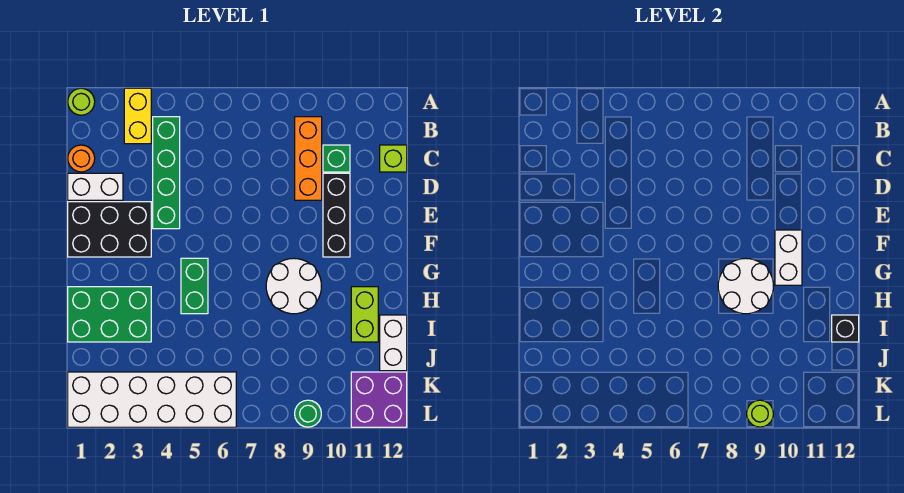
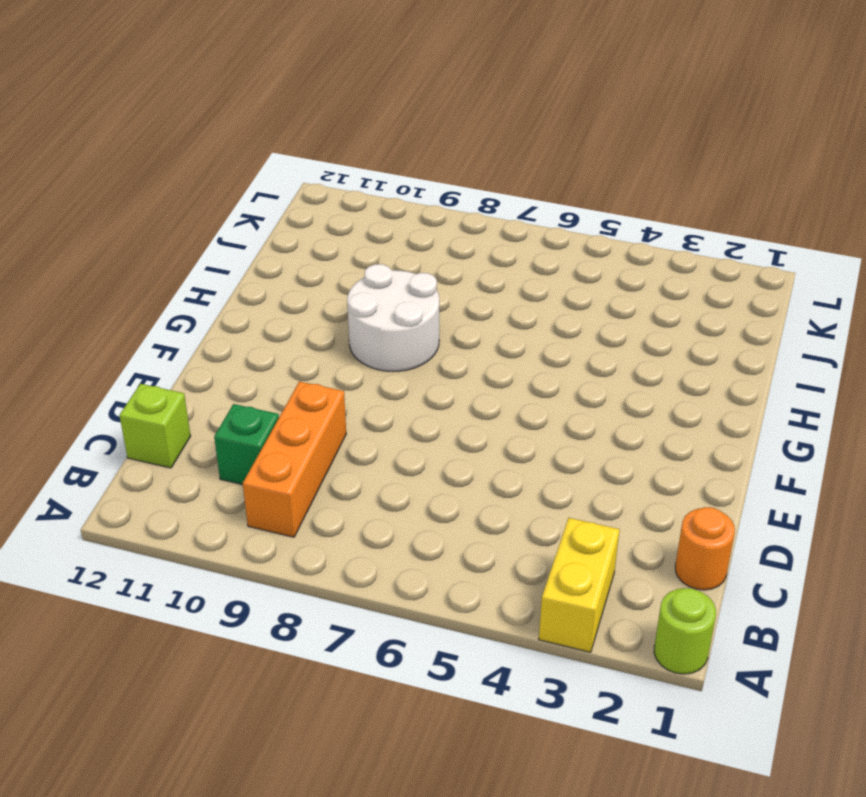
none -> green 1x4 brick [153,117,180,229]
none -> white 1x2 brick [68,173,123,200]
none -> black 1x3 brick [323,173,350,257]

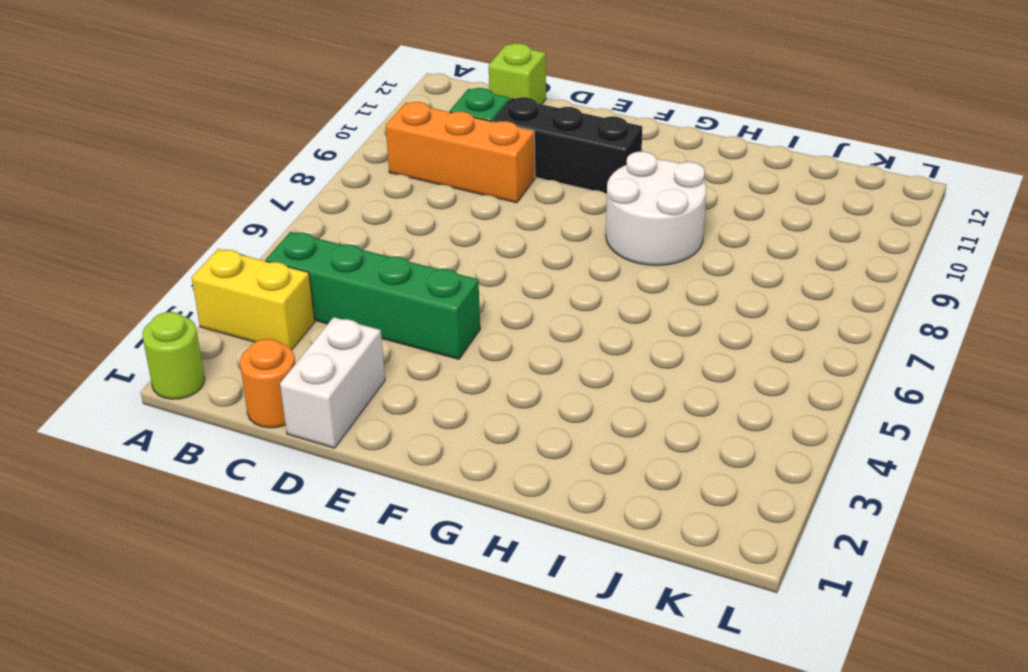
none -> black 2x3 brick [68,202,151,257]
none -> green 1x2 brick [181,258,208,314]
none -> green 2x3 brick [68,287,151,342]

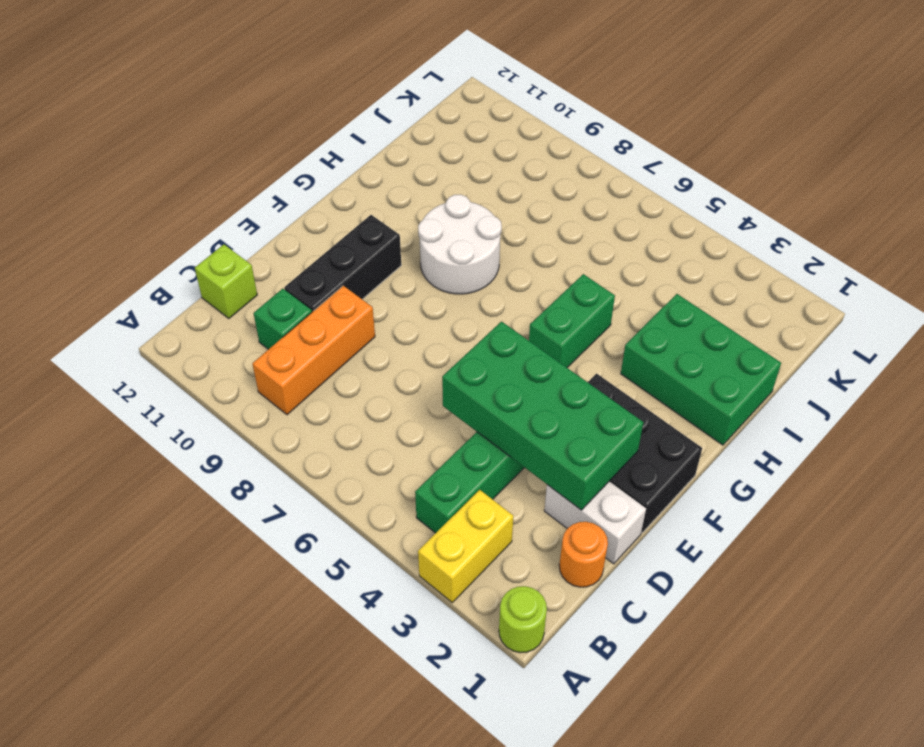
green 2x4 brick [442,322,643,510] -> none
none -> lime 1x2 brick [351,287,378,342]
none -> white 1x2 brick [380,315,407,371]
none -> white 2x6 brick [68,372,236,427]

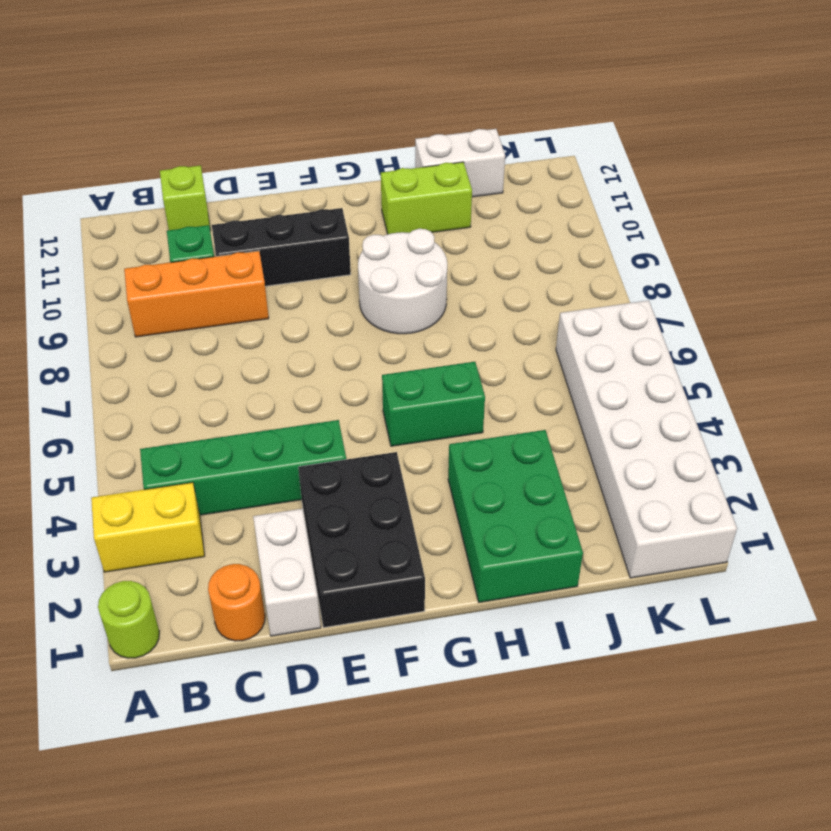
none -> purple 2x2 brick [351,372,407,427]
none -> green 1x1 round brick [295,400,321,427]
none -> white 1x2 brick [775,230,802,285]

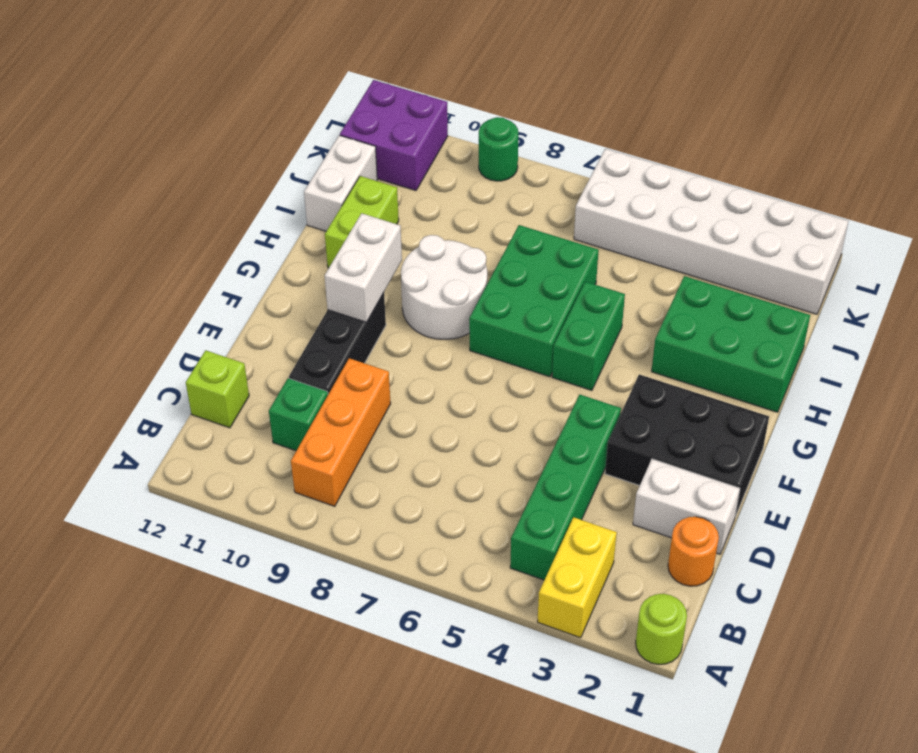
green 2x3 brick [469,225,599,377] -> none
none -> white 2x2 round brick [718,258,773,314]
none -> black 1x1 brick [832,315,859,342]
none -> lime 1x1 round brick [747,400,773,427]

